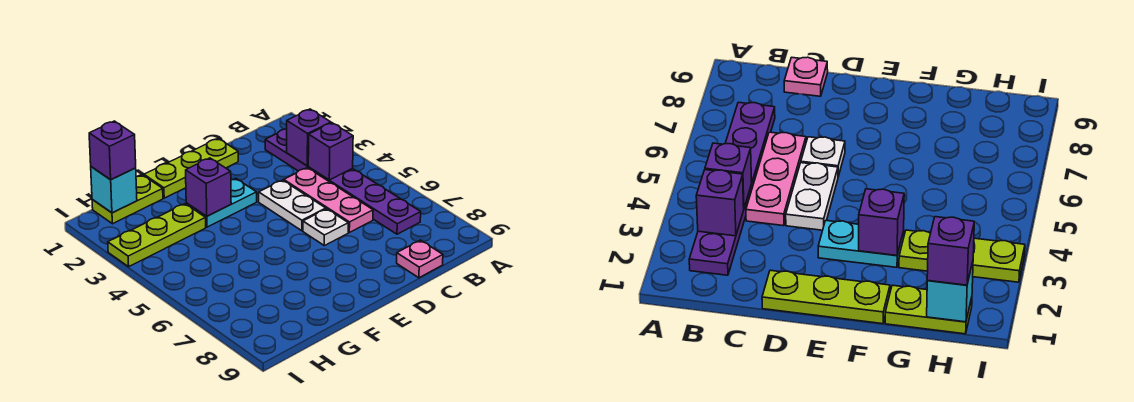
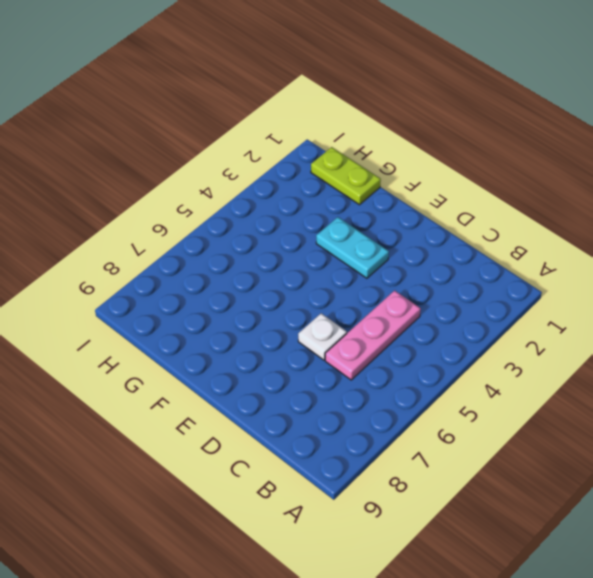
none -> purple 1x6 plate [265,129,421,234]
none -> pink 1x1 plate [397,240,443,278]
none -> lime 1x3 plate [144,138,238,198]

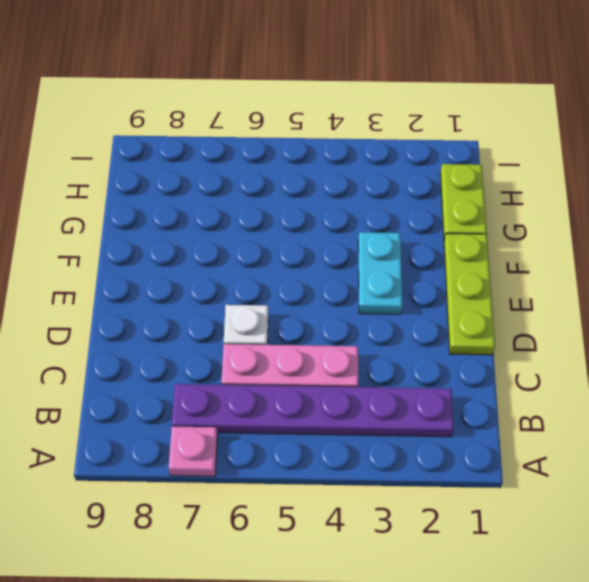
pink 1x1 plate [169,426,218,476] -> pink 1x1 plate moved to [397,240,443,278]
none -> white 1x2 plate [259,180,326,231]
none -> lime 1x3 plate [108,204,206,267]
none -> purple 1x1 brick [287,109,331,166]

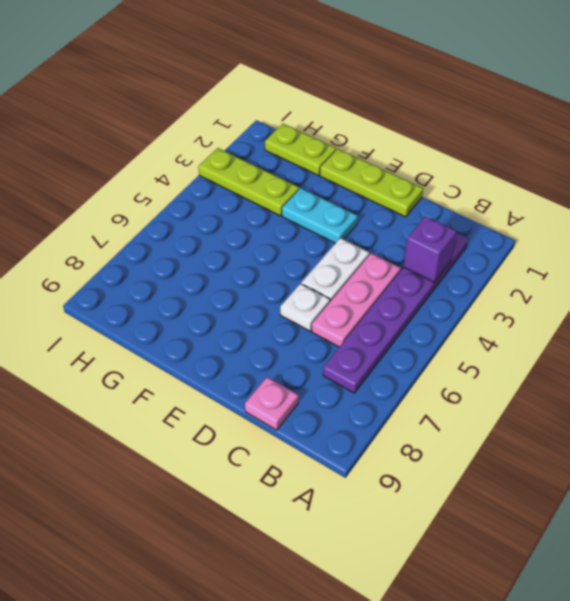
none -> purple 1x1 brick [308,123,353,180]
none -> purple 1x1 brick [186,158,231,216]
none -> cyan 1x1 brick [91,167,137,213]

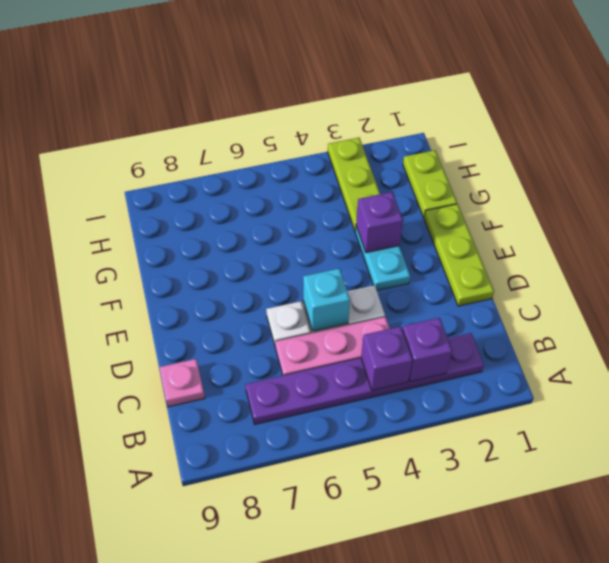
cyan 1x1 brick [303,268,350,331] -> cyan 1x1 brick moved to [91,167,137,213]
none -> purple 1x1 brick [89,121,136,180]

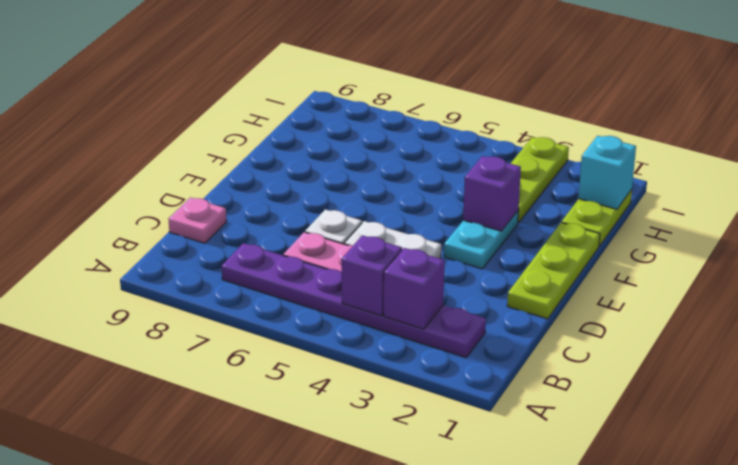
none -> purple 1x1 brick [89,121,136,180]

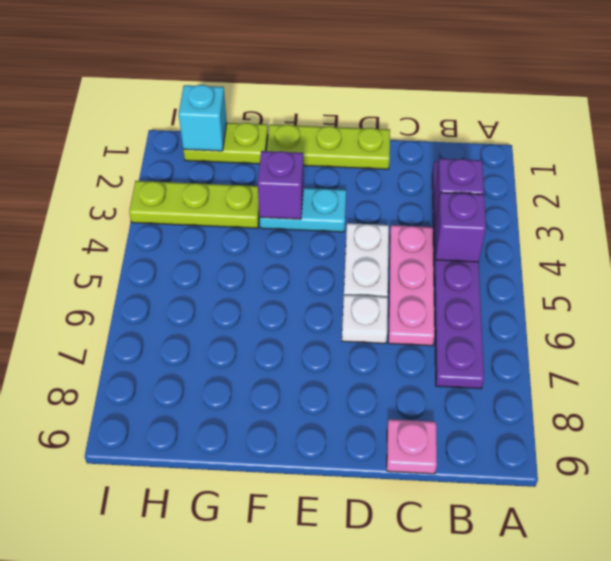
none -> purple 1x1 brick [89,121,136,180]

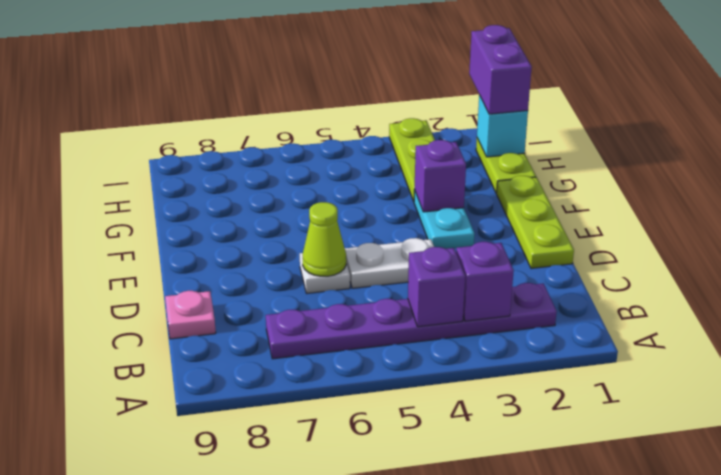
lime 1x1 cone [303,202,346,276] -> none
purple 1x2 brick [469,25,532,114] -> purple 1x1 brick [89,121,136,180]
none -> pink 1x3 plate [284,168,373,232]

